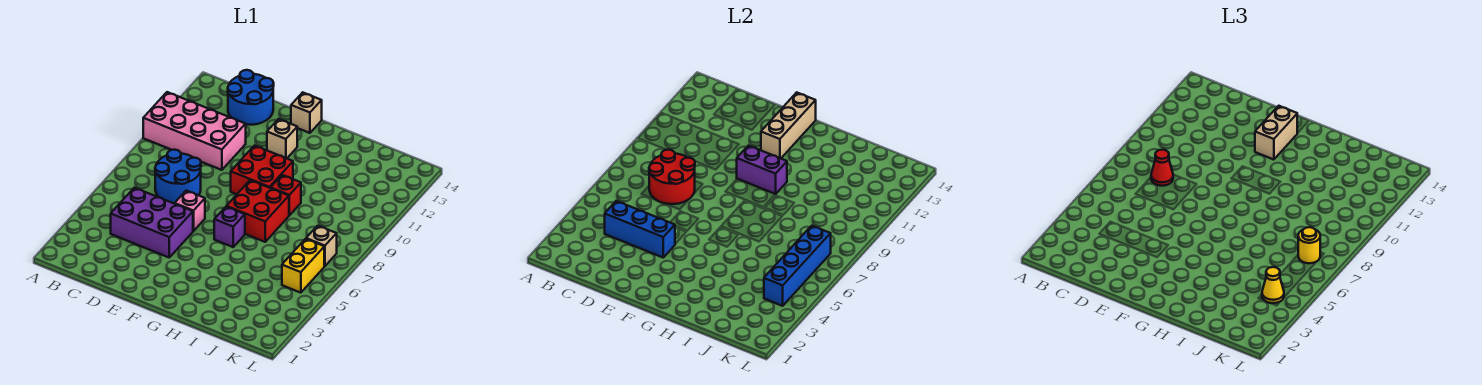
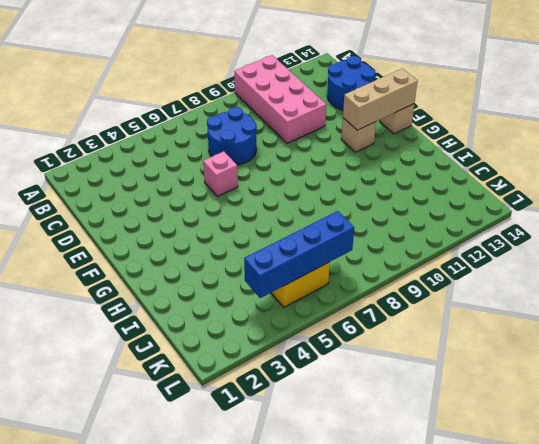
none -> purple 2x3 brick [111,188,193,257]
none -> red 2x2 brick [231,146,293,194]
none -> purple 1x1 brick [214,207,245,247]

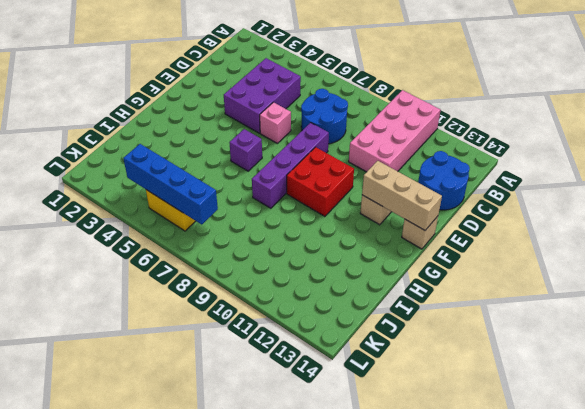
purple 1x4 brick [252,123,329,208] -> red 2x2 brick [226,180,289,242]
none -> red 1x1 brick [271,175,301,215]
none -> tan 1x1 brick [306,226,337,266]
none -> blue 1x3 brick [605,201,675,257]

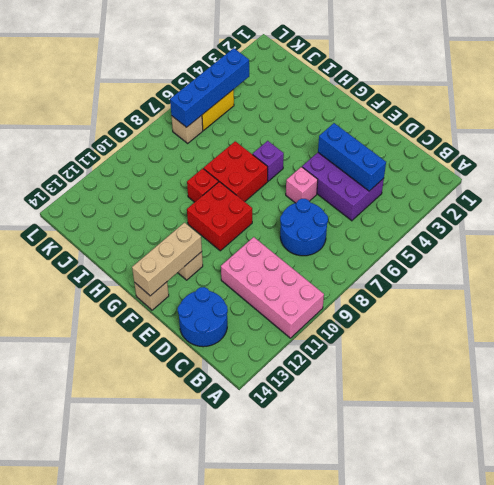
none -> red 2x2 round brick [649,150,695,204]
none -> purple 1x2 brick [737,146,787,194]
none -> red 1x1 cone [1151,150,1173,186]

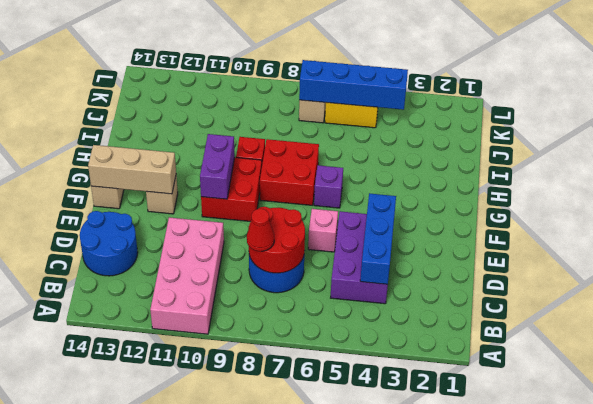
none -> tan 1x2 brick [1255,106,1298,160]
none -> yellow 1x1 cone [1262,267,1284,303]
none -> yellow 1x1 round brick [1298,227,1320,263]

